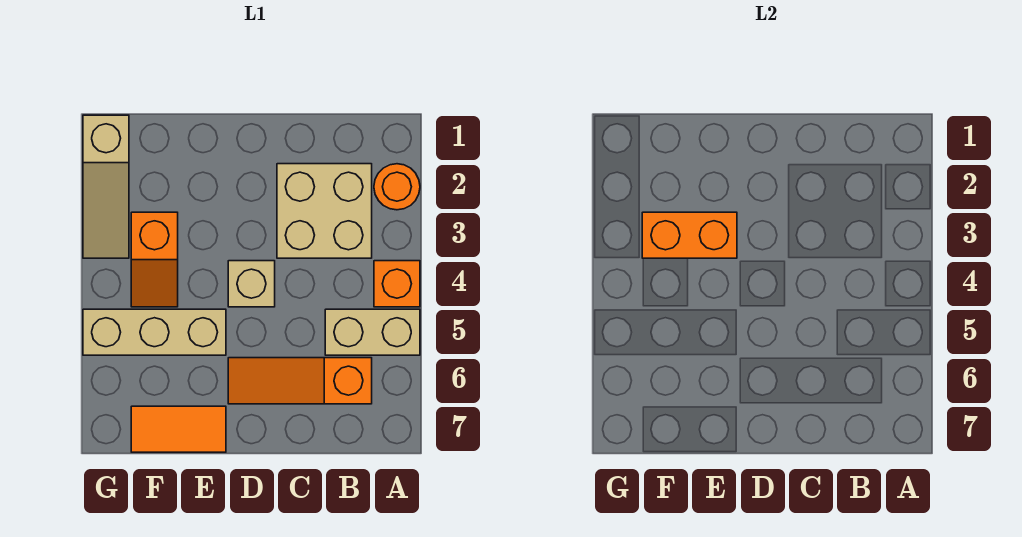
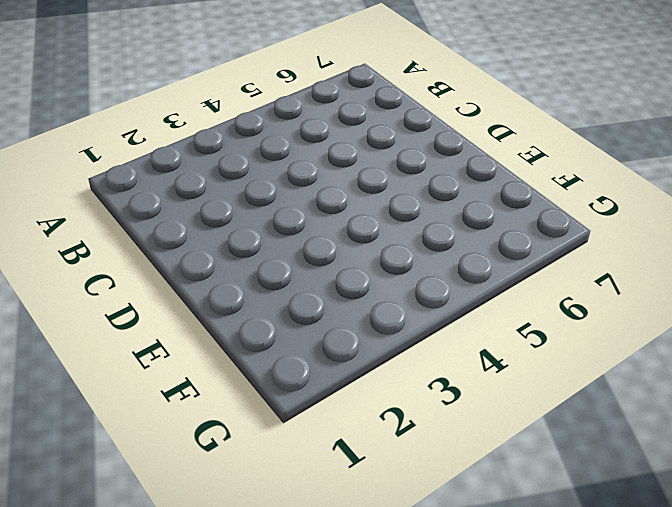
none -> orange 1x1 round brick [374,164,420,210]
none -> orange 1x1 brick [374,261,420,307]

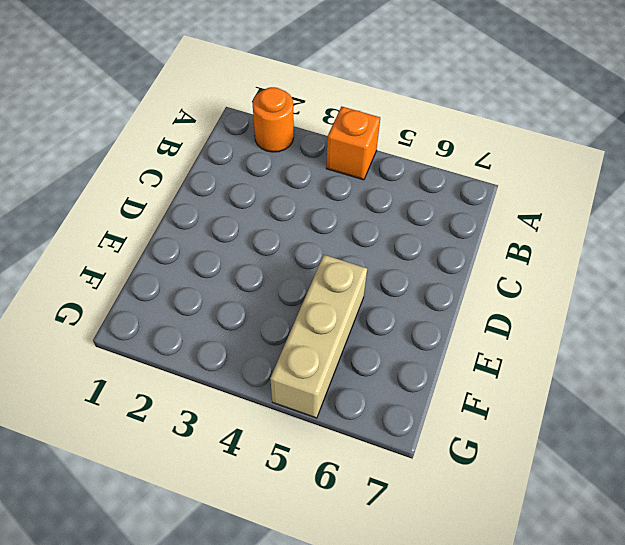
none -> tan 1x2 brick [325,309,420,355]
none -> tan 2x2 brick [277,164,372,258]

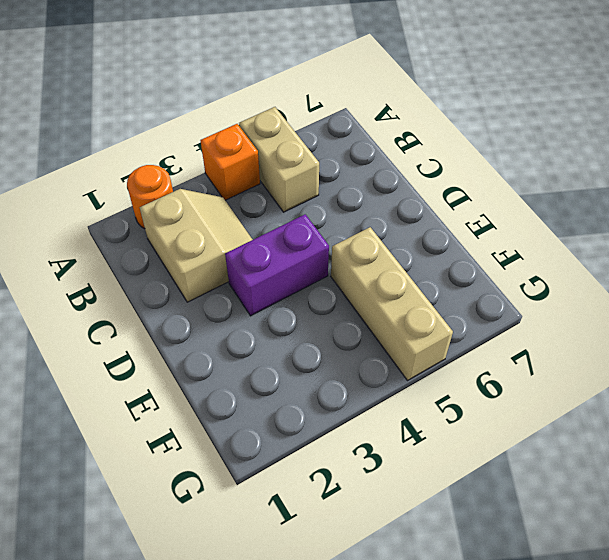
tan 2x2 slope [140,189,253,302] -> tan 2x2 brick [277,164,372,258]
purple 1x2 brick [225,214,329,316] -> tan 1x1 brick [228,261,275,307]
none -> orange 1x3 slope [228,358,372,404]
none -> orange 1x2 tile [131,406,226,452]

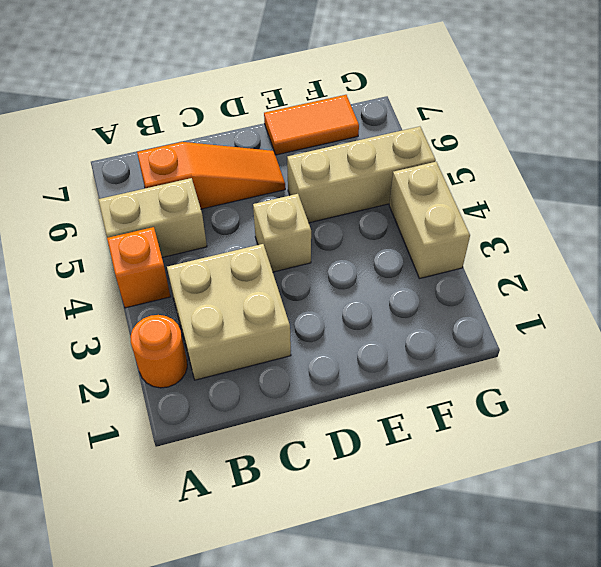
tan 1x2 brick [389,162,470,279] -> tan 1x3 slope [83,115,129,258]
none -> orange 1x2 slope [131,212,178,307]
none -> orange 1x2 brick [642,212,737,258]

